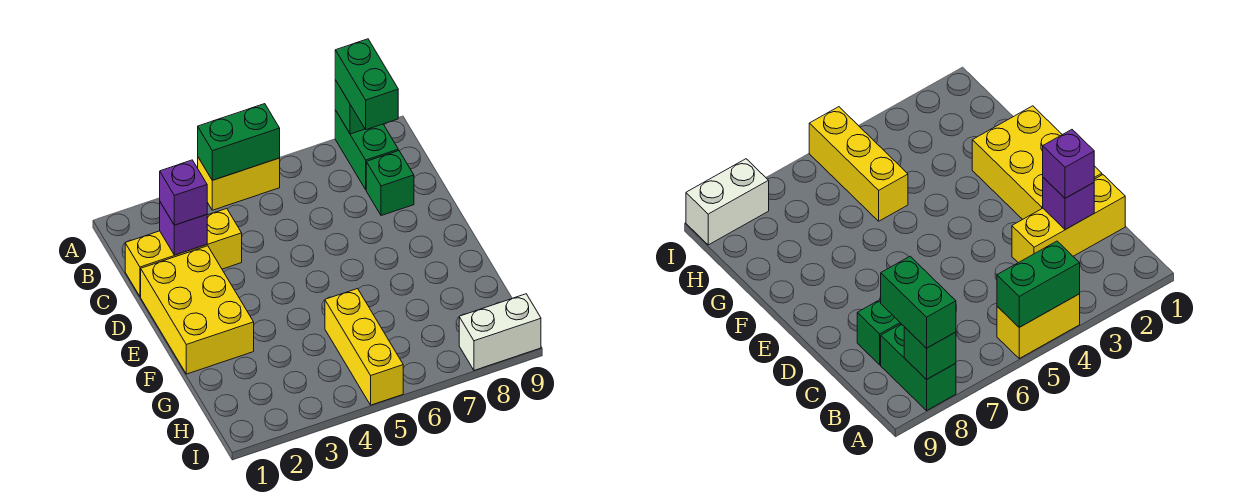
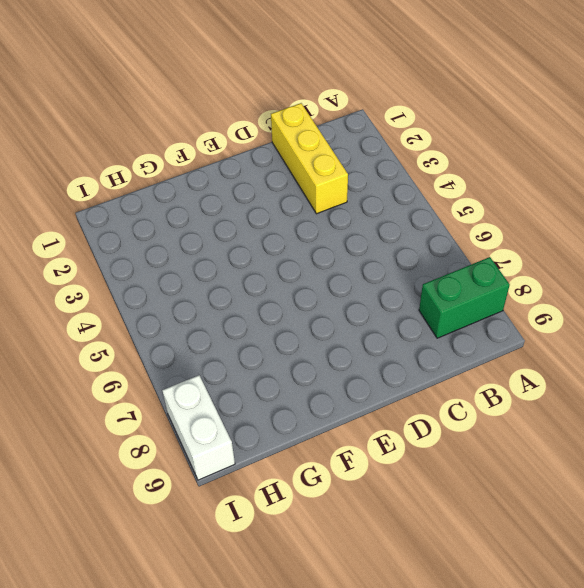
none -> yellow 1x2 brick [198,158,280,210]
none -> green 1x1 brick [366,151,414,216]
none -> yellow 2x3 brick [141,246,254,374]

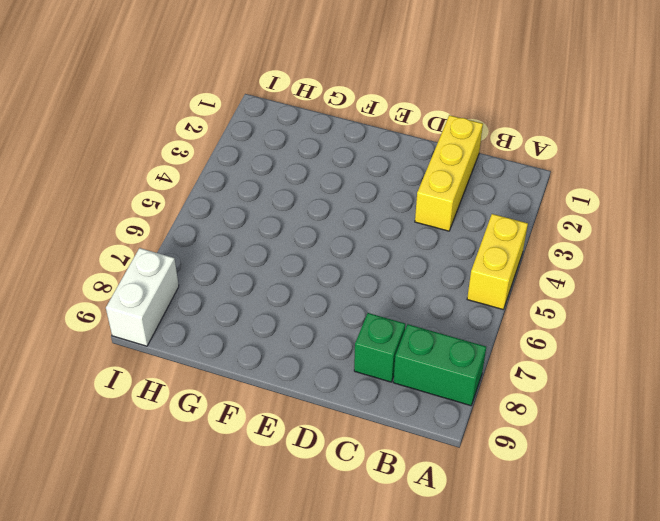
none -> yellow 2x3 brick [141,246,254,374]
none -> yellow 1x3 brick [325,289,403,405]
none -> green 1x2 brick [198,104,280,180]

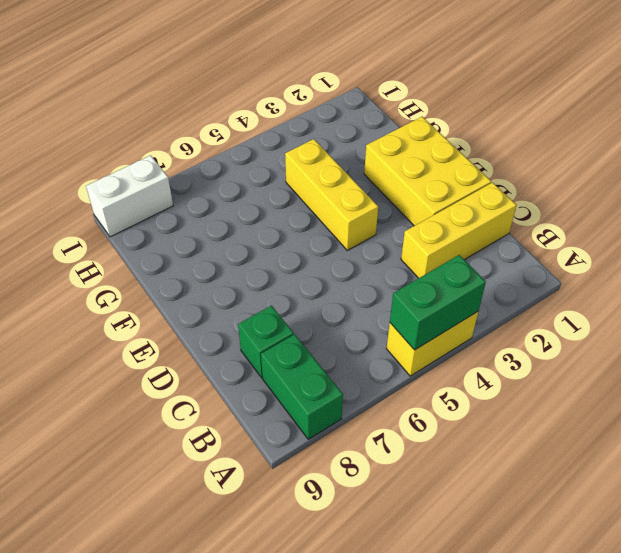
yellow 1x3 brick [285,139,378,250] -> yellow 1x3 brick moved to [325,289,403,405]
none -> green 1x1 brick [335,80,365,134]
none -> purple 1x1 brick [160,202,207,255]
none -> green 1x2 brick [335,39,398,130]

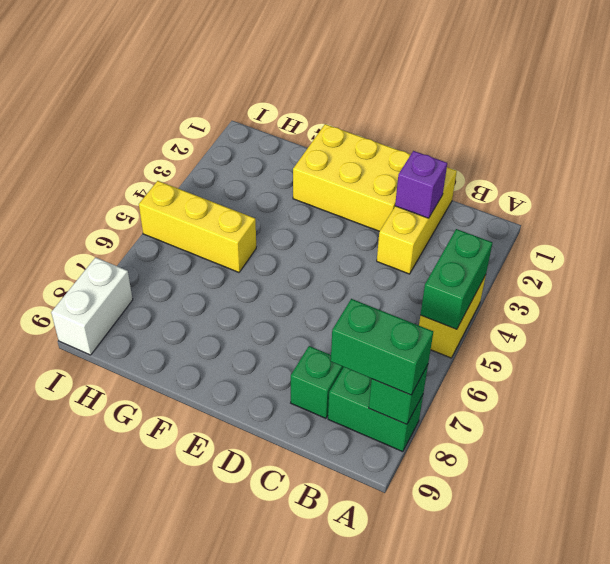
none -> purple 1x1 brick [160,160,207,225]

